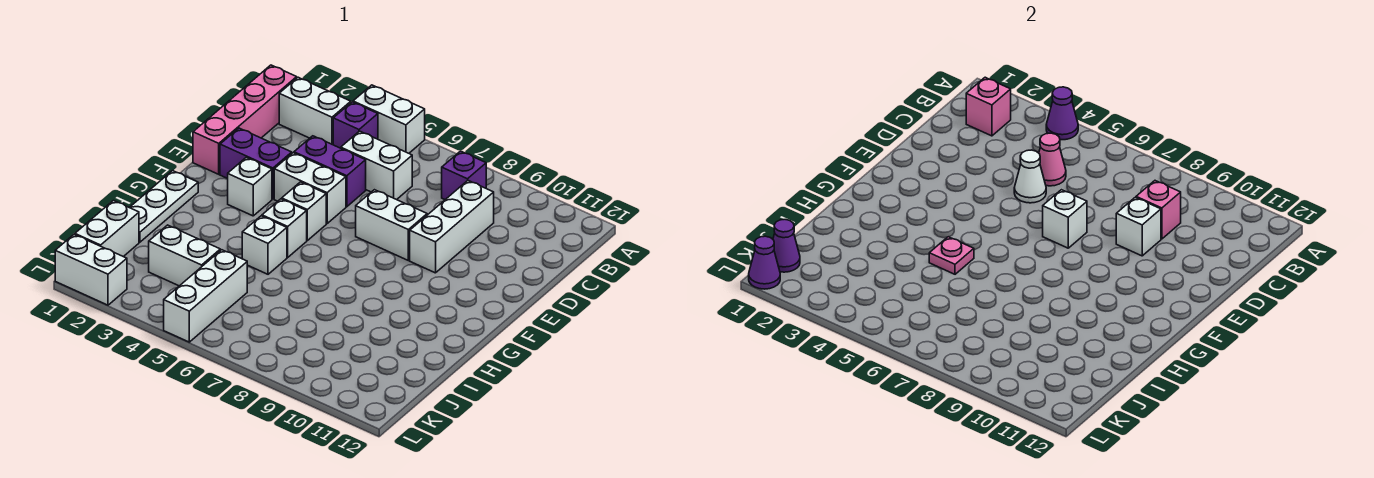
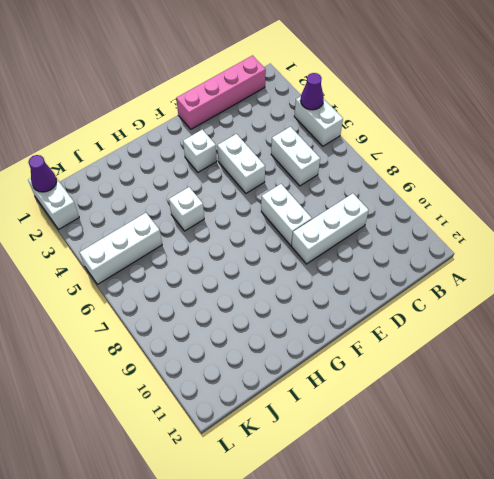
none -> white 1x2 brick [279,77,351,145]
none -> purple 1x1 brick [333,102,378,148]
none -> purple 1x1 brick [442,151,486,200]
none -> purple 1x2 brick [294,136,366,207]

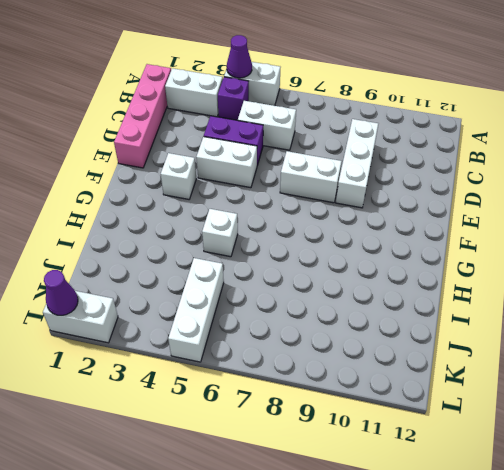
none -> purple 1x1 brick [442,151,486,200]
none -> purple 1x2 brick [220,128,292,199]
none -> white 1x1 brick [282,182,326,240]
none -> white 1x3 plate [129,171,198,242]

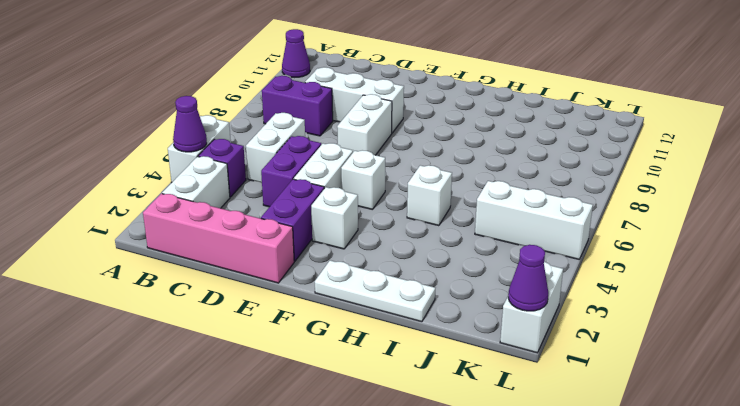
purple 1x1 cone [282,29,310,77] -> purple 1x1 cone moved to [773,220,800,272]
purple 1x2 brick [262,76,333,136] -> purple 1x1 brick [442,151,486,200]
none -> white 1x1 brick [262,199,307,257]
none -> white 1x2 brick [75,201,139,257]
none -> white 1x2 brick [149,225,220,286]
none -> pink 1x1 brick [966,77,1011,136]

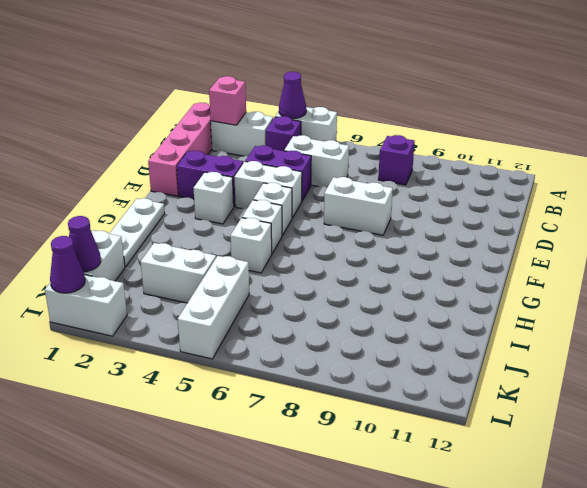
none -> white 1x3 brick [410,181,494,273]
none -> pink 1x1 cone [1039,133,1066,186]
none -> pink 1x1 brick [1136,181,1181,239]
none -> white 1x1 cone [1014,150,1046,203]

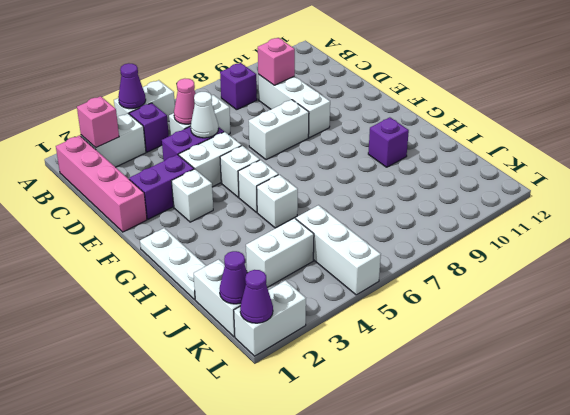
purple 1x1 brick [368,117,409,167] -> none
none -> white 1x1 brick [1116,197,1161,256]
none -> white 1x1 brick [1043,190,1087,248]
none -> pink 1x1 plate [929,237,974,274]

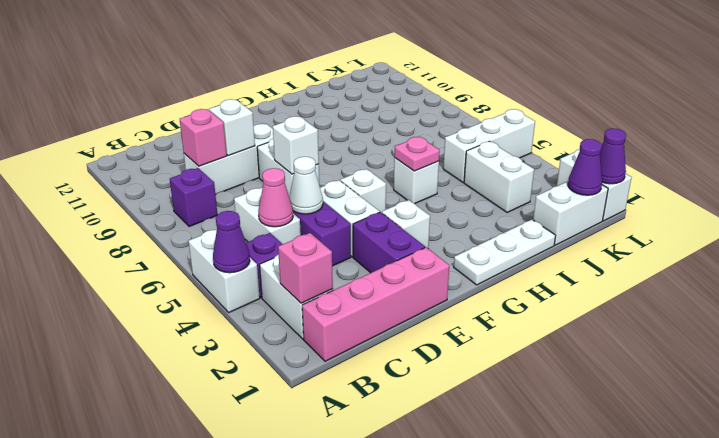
none -> white 1x1 brick [262,199,307,257]

